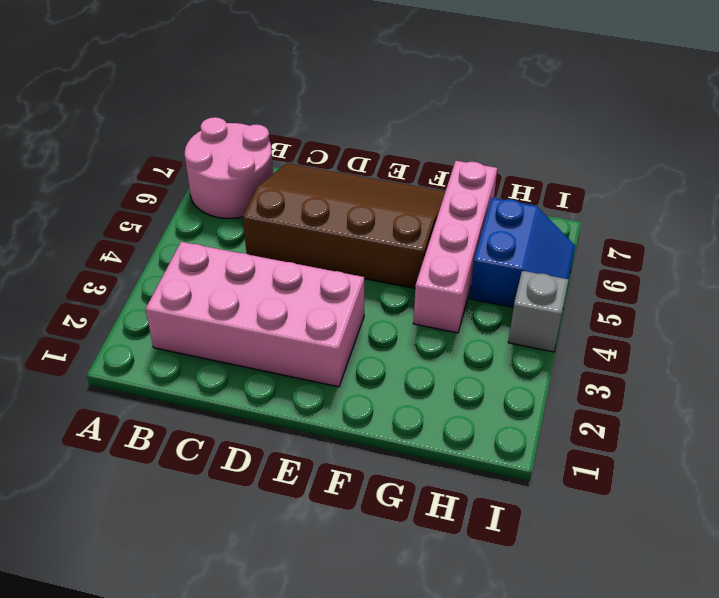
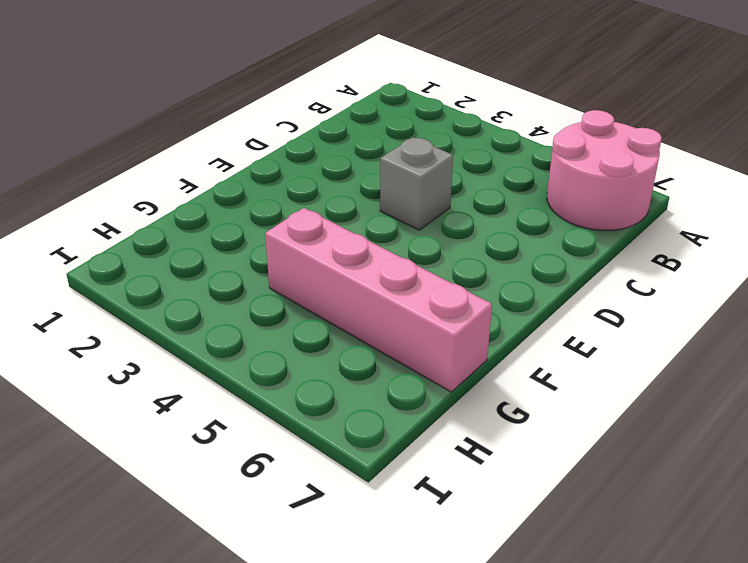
grey 1x1 brick [380,137,453,230] -> grey 1x1 brick moved to [508,271,569,352]
none -> pink 2x4 brick [146,242,364,387]
none -> brown 3x4 slope [243,163,445,288]

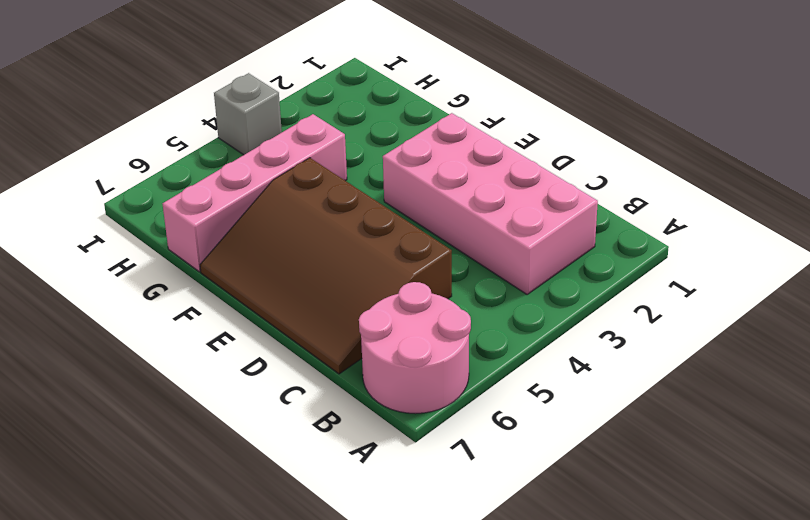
none -> blue 2x2 slope [470,198,575,307]

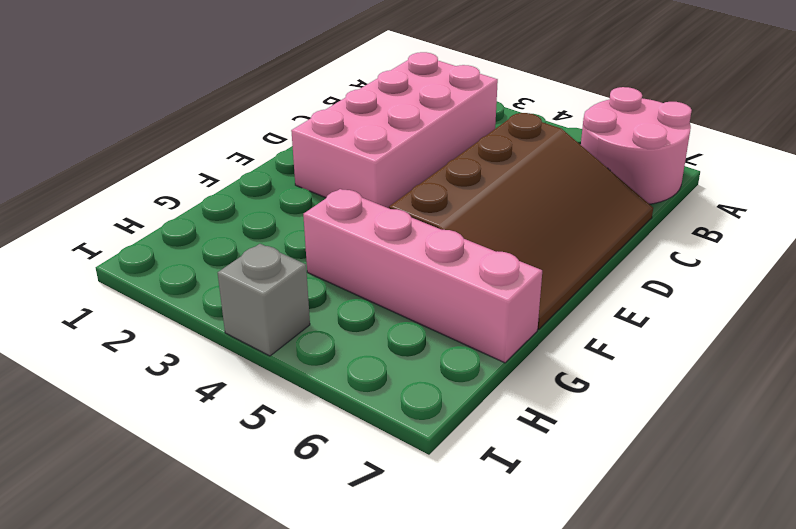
none -> blue 2x2 slope [470,198,575,307]

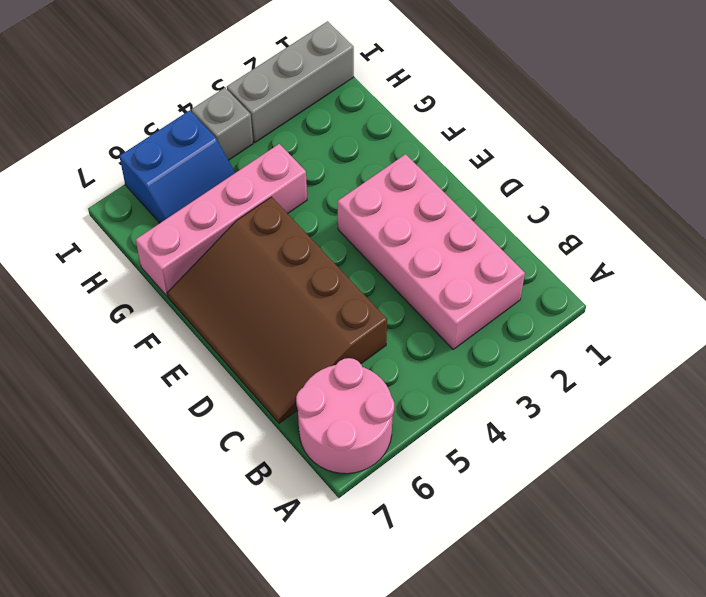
blue 2x2 slope [119,110,235,223] -> blue 2x2 slope turned to [470,198,575,307]
grey 1x3 brick [227,21,354,142] -> none

